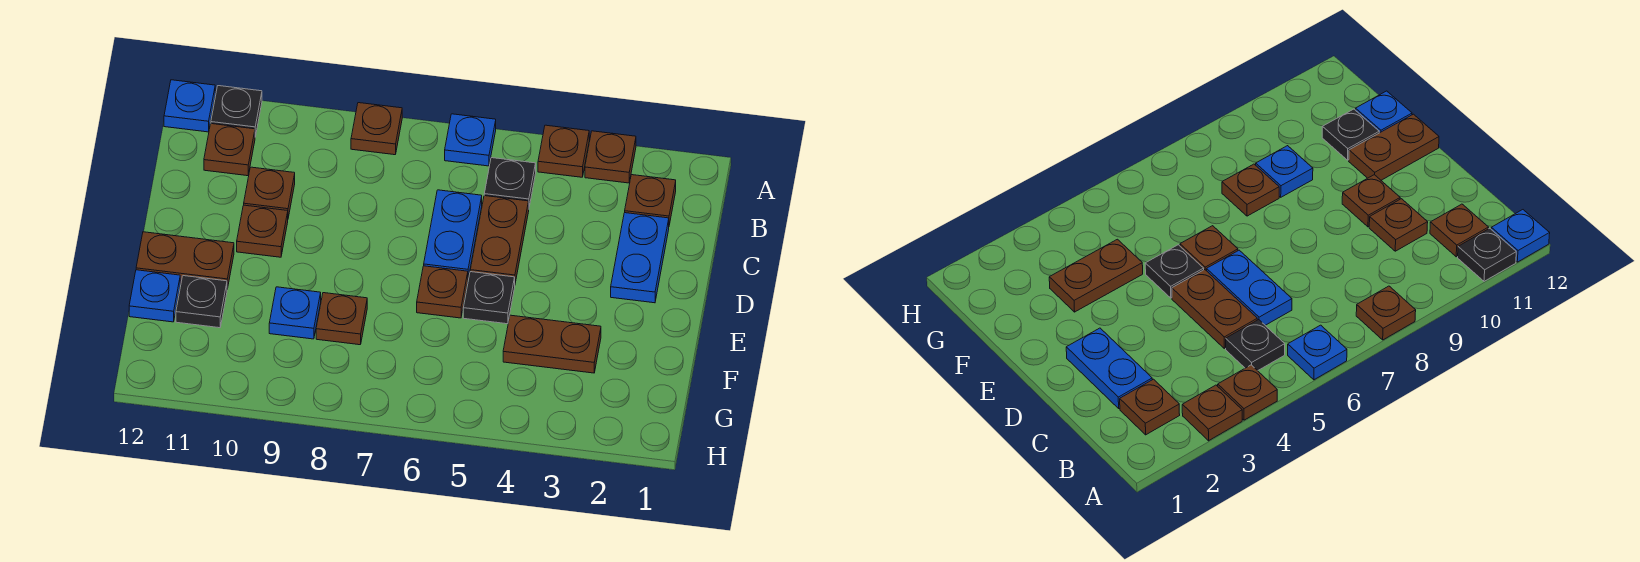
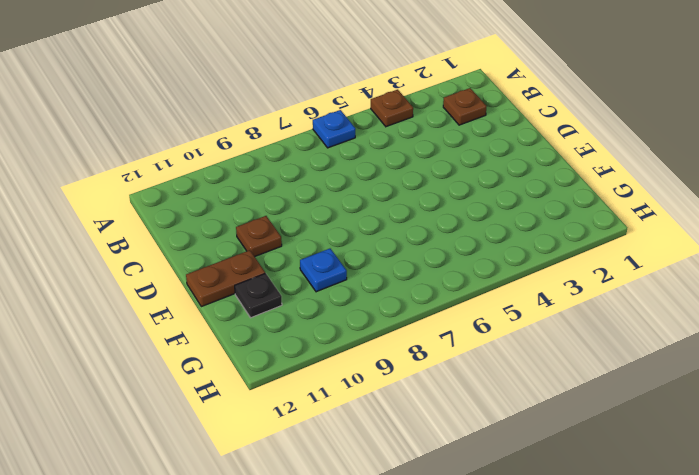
none -> brown 1x1 plate [585,131,636,183]
none -> brown 1x1 plate [351,103,402,155]
none -> black 1x1 plate [211,86,262,137]

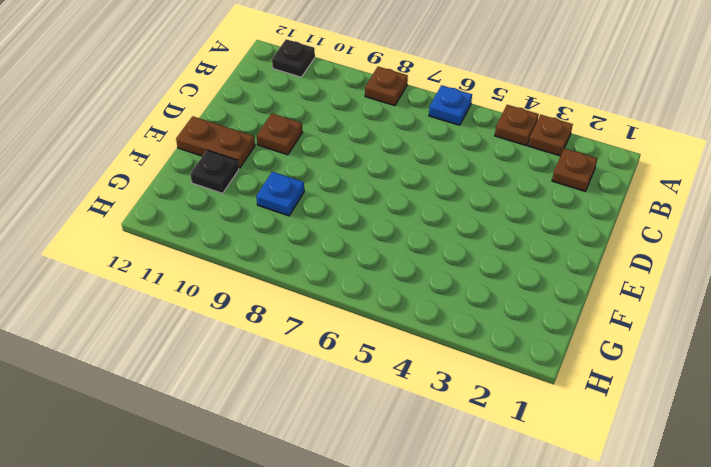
none -> blue 1x1 plate [164,80,215,132]
none -> black 1x1 plate [484,158,536,207]
none -> brown 1x1 plate [204,124,255,176]

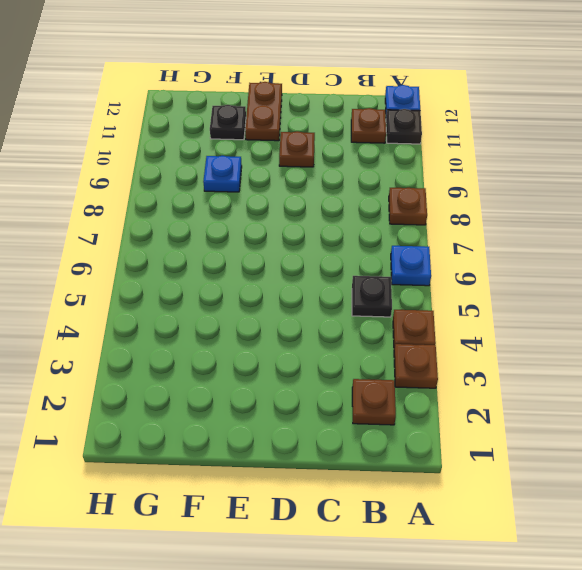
none -> blue 1x2 plate [611,213,669,303]
none -> brown 1x2 plate [470,196,529,283]
none -> blue 1x2 plate [424,190,482,278]

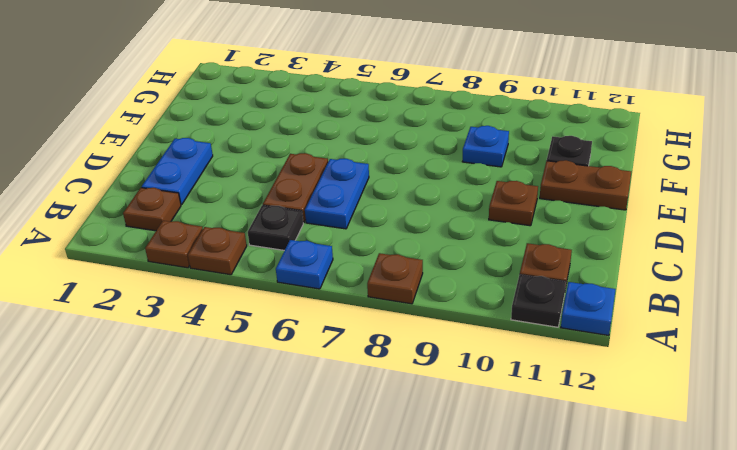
none -> brown 1x1 plate [244,167,295,218]
none -> black 1x1 plate [463,272,515,324]
none -> brown 1x1 plate [417,266,468,318]

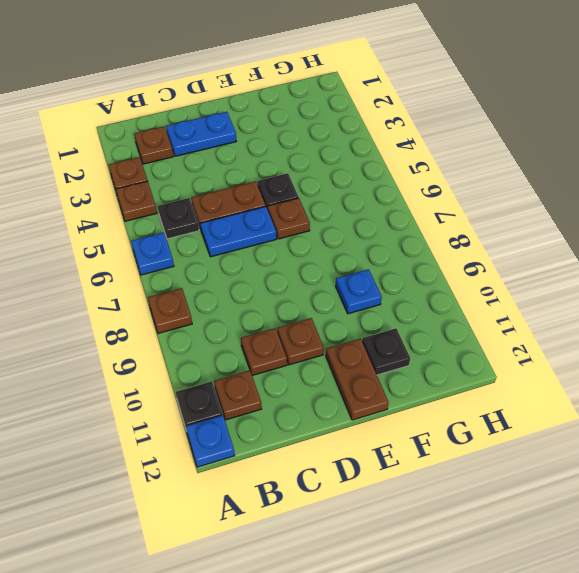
none -> brown 1x2 plate [503,315,601,373]
none -> brown 1x1 plate [316,293,367,345]
none -> blue 1x1 plate [129,270,180,322]

